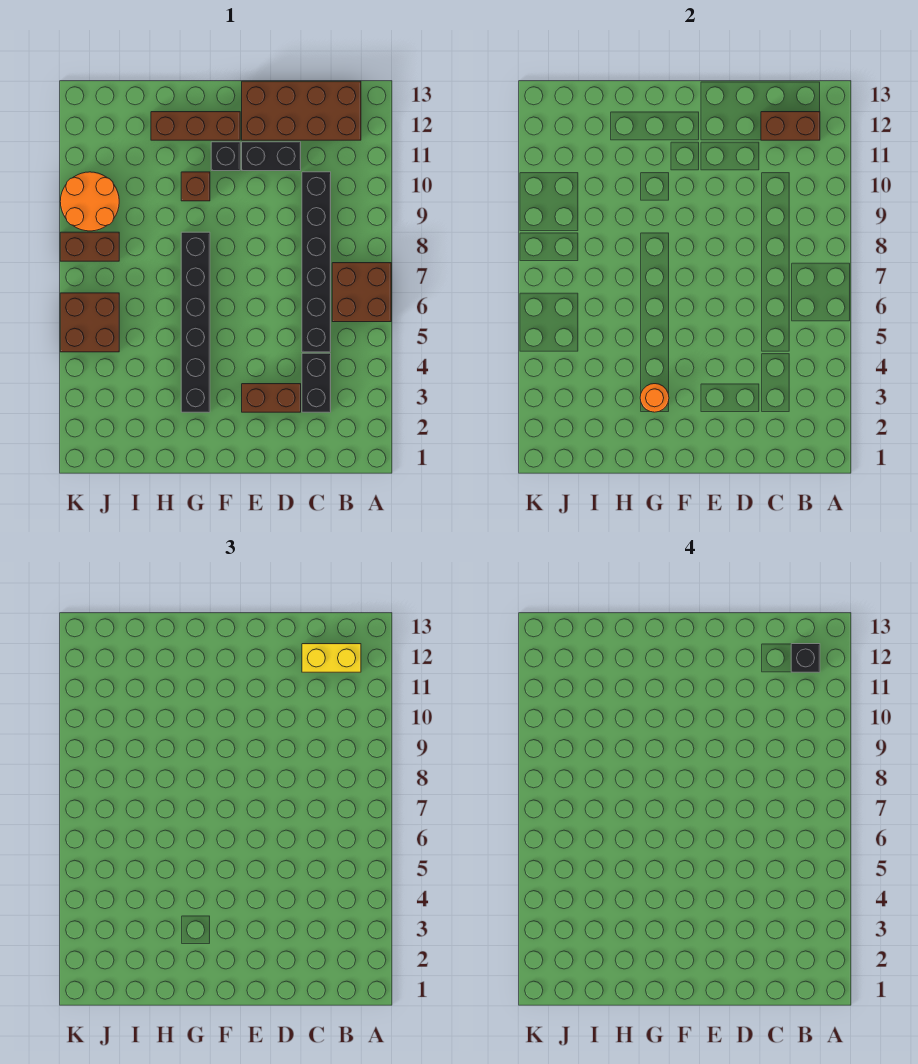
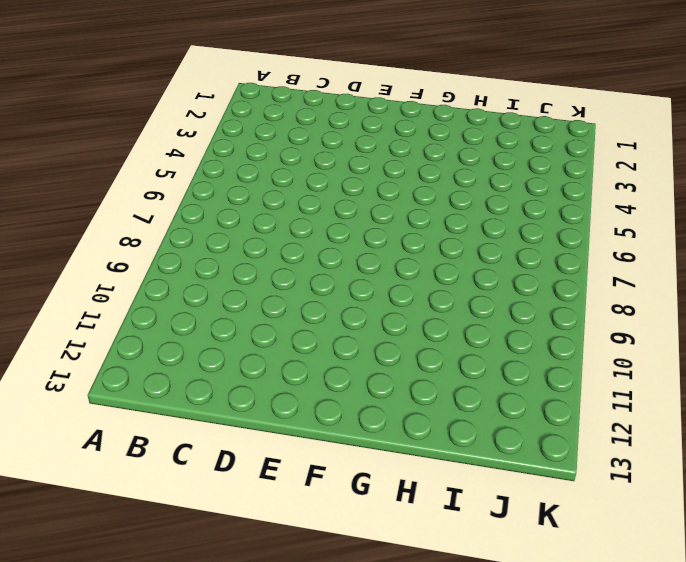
none -> brown 2x2 brick [332,263,391,322]
none -> brown 2x4 brick [242,81,361,140]
none -> black 1x2 brick [302,353,331,412]

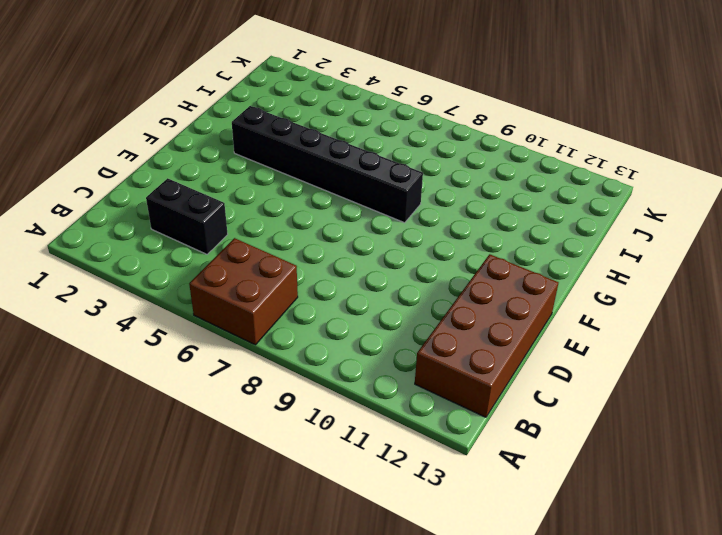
none -> black 1x6 brick [302,172,331,352]
none -> brown 1x2 brick [242,384,301,412]
none -> black 1x2 brick [242,142,301,171]

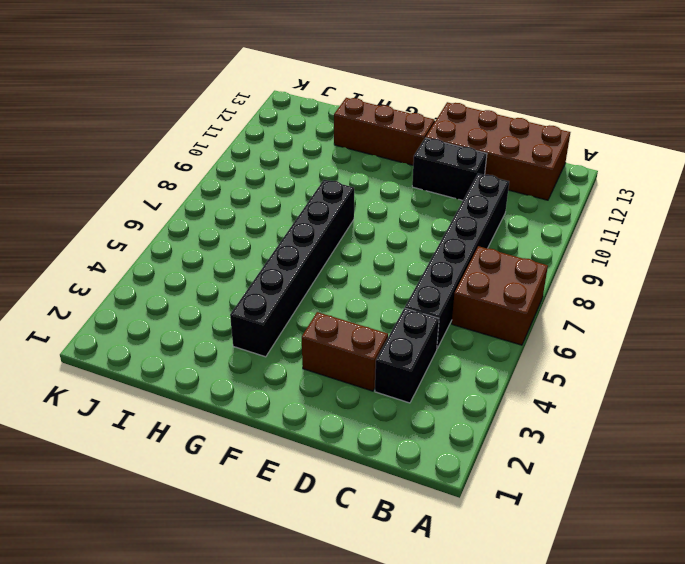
none -> black 1x1 brick [211,142,240,171]
none -> brown 1x1 brick [181,172,210,201]
none -> brown 2x2 brick [60,293,119,352]

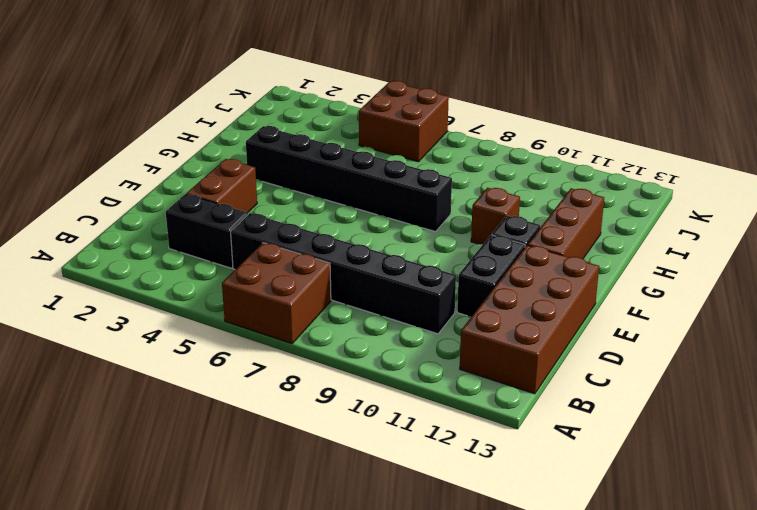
none -> brown 1x2 brick [60,232,119,261]
none -> orange 2x2 round brick [60,172,119,231]
none -> brown 1x2 brick [761,112,820,140]

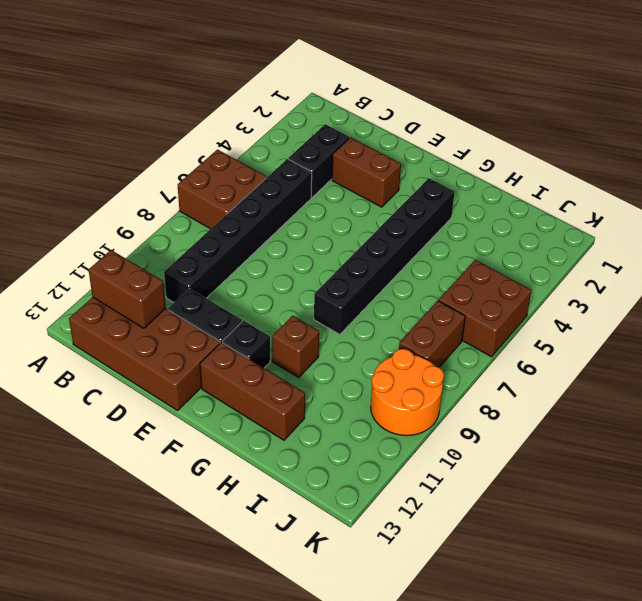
brown 1x2 brick [399,301,465,367] -> brown 1x2 brick turned to [60,232,119,261]
none -> orange 1x1 round brick [640,384,669,412]
none -> yellow 1x2 brick [302,644,361,672]
none -> black 1x1 brick [791,644,820,672]

